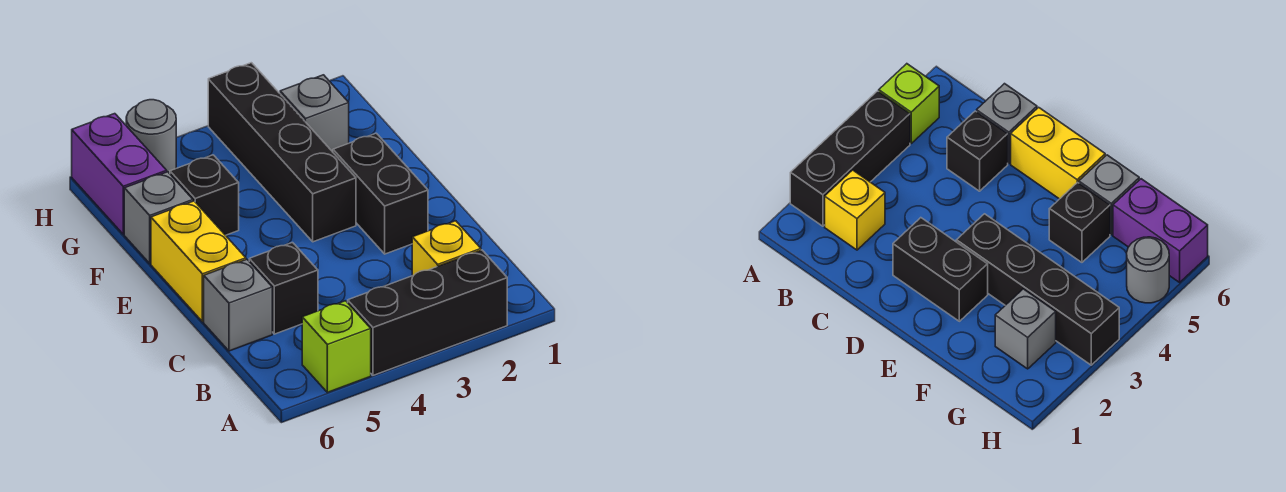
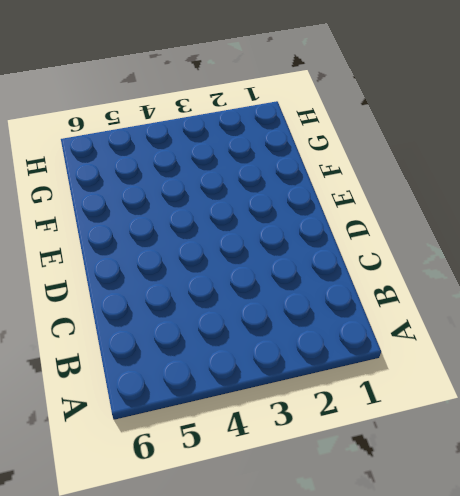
none -> black 1x3 brick [348,250,507,375]
none -> lime 1x1 brick [302,301,371,392]
none -> yellow 1x1 brick [412,221,481,276]

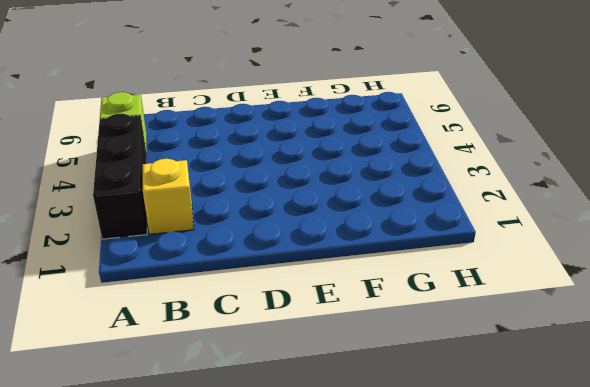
none -> black 1x1 brick [249,243,318,334]
none -> grey 1x1 brick [204,259,272,351]
none -> black 1x2 brick [333,133,428,254]

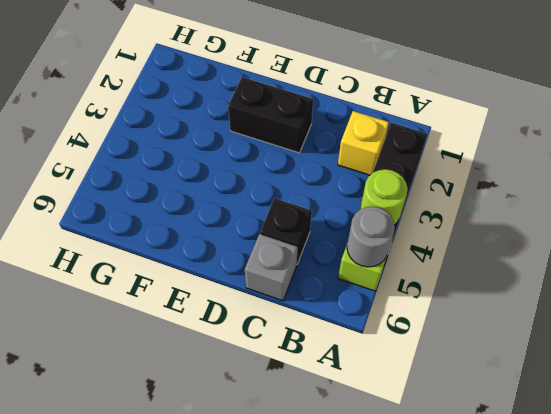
lime 1x1 round brick [360,169,408,225] -> none
grey 1x1 round brick [347,207,395,267] -> grey 1x1 round brick moved to [126,100,176,174]
none -> yellow 1x2 brick [151,201,246,322]
none -> black 1x4 brick [208,63,356,242]
none -> black 1x1 brick [170,155,239,235]

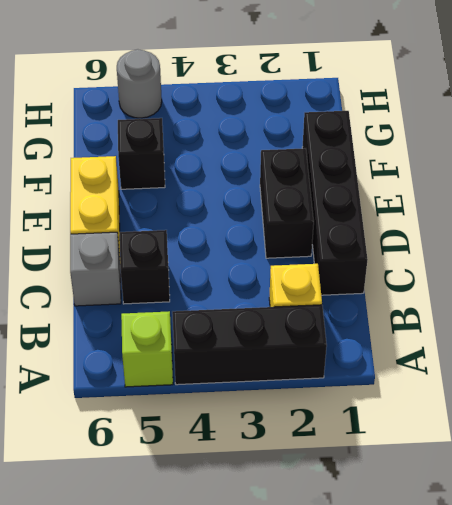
black 1x4 brick [302,111,368,295] -> black 1x4 brick moved to [208,63,356,242]
none -> grey 1x1 brick [124,172,193,263]
none -> grey 1x1 brick [280,75,349,152]
none -> purple 1x2 brick [72,114,167,234]

